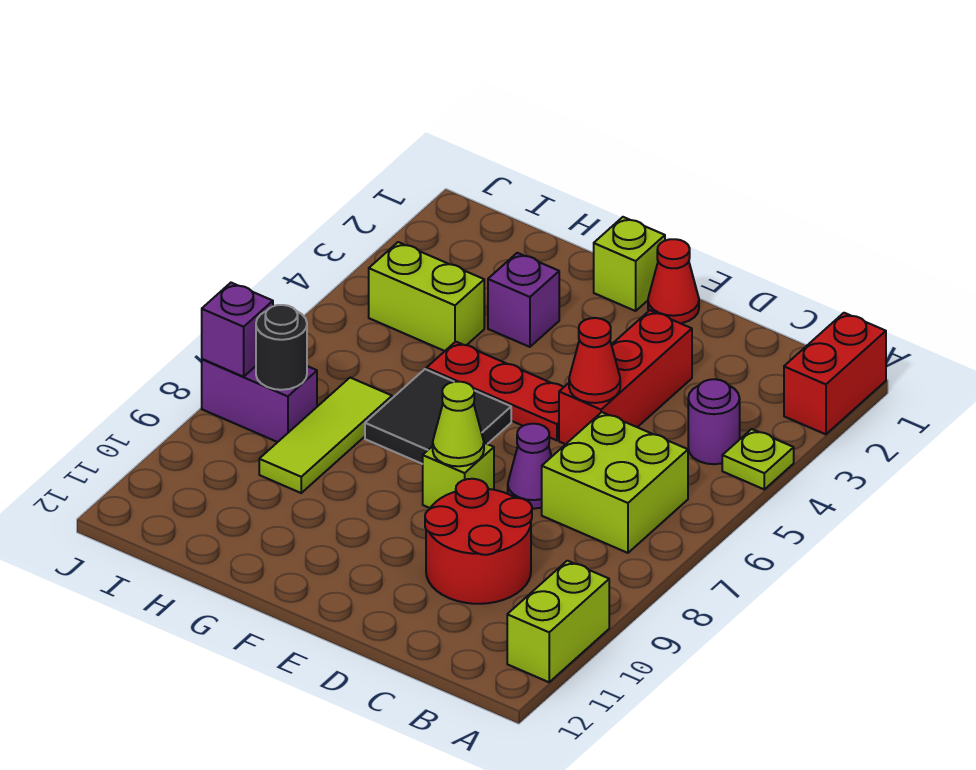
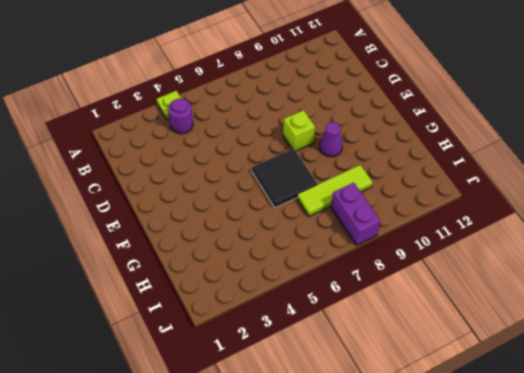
purple 1x1 cone [320,122,343,157] -> purple 1x1 cone moved to [508,424,552,509]
none -> red 1x2 brick [784,313,886,434]
none -> lime 1x2 brick [507,561,609,682]
none -> lime 2x2 brick [542,412,688,553]

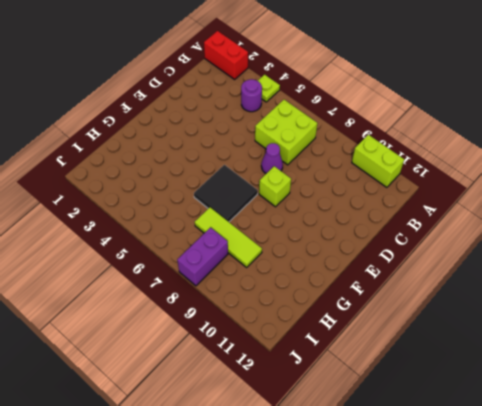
none -> red 2x2 round brick [425,479,532,604]
none -> red 1x3 brick [559,310,692,444]
none -> red 1x1 cone [648,239,699,323]

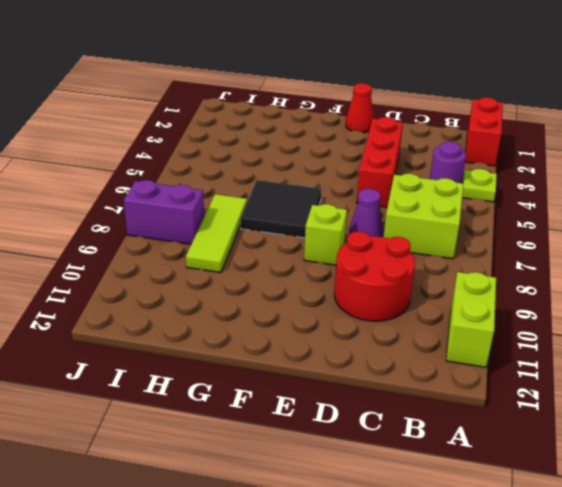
none -> red 1x3 plate [426,342,563,440]
none -> lime 1x1 brick [594,217,665,311]
none -> purple 1x1 brick [488,253,559,347]

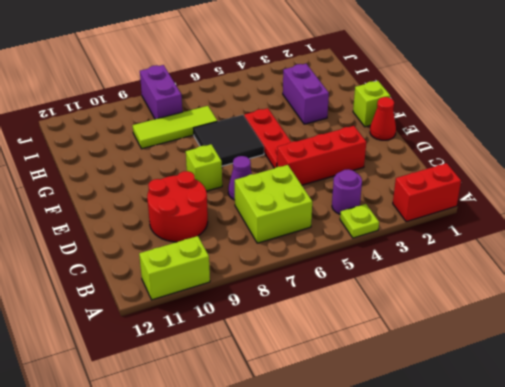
purple 1x2 brick [283,64,329,124] -> purple 1x1 brick [488,253,559,347]
none -> lime 1x2 brick [369,242,484,351]
none -> red 1x1 cone [569,318,620,403]
none -> lime 1x1 cone [433,382,484,466]

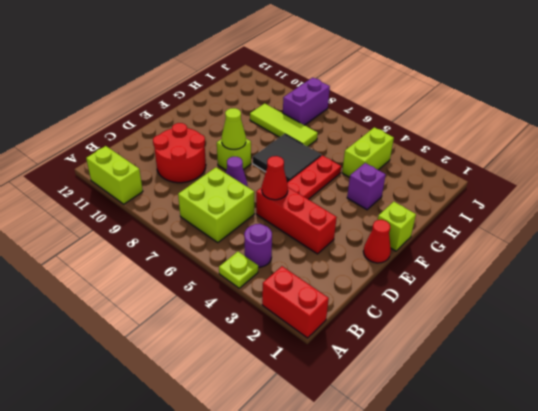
none -> black 1x1 round brick [256,305,307,390]
none -> purple 1x1 brick [202,283,273,377]

